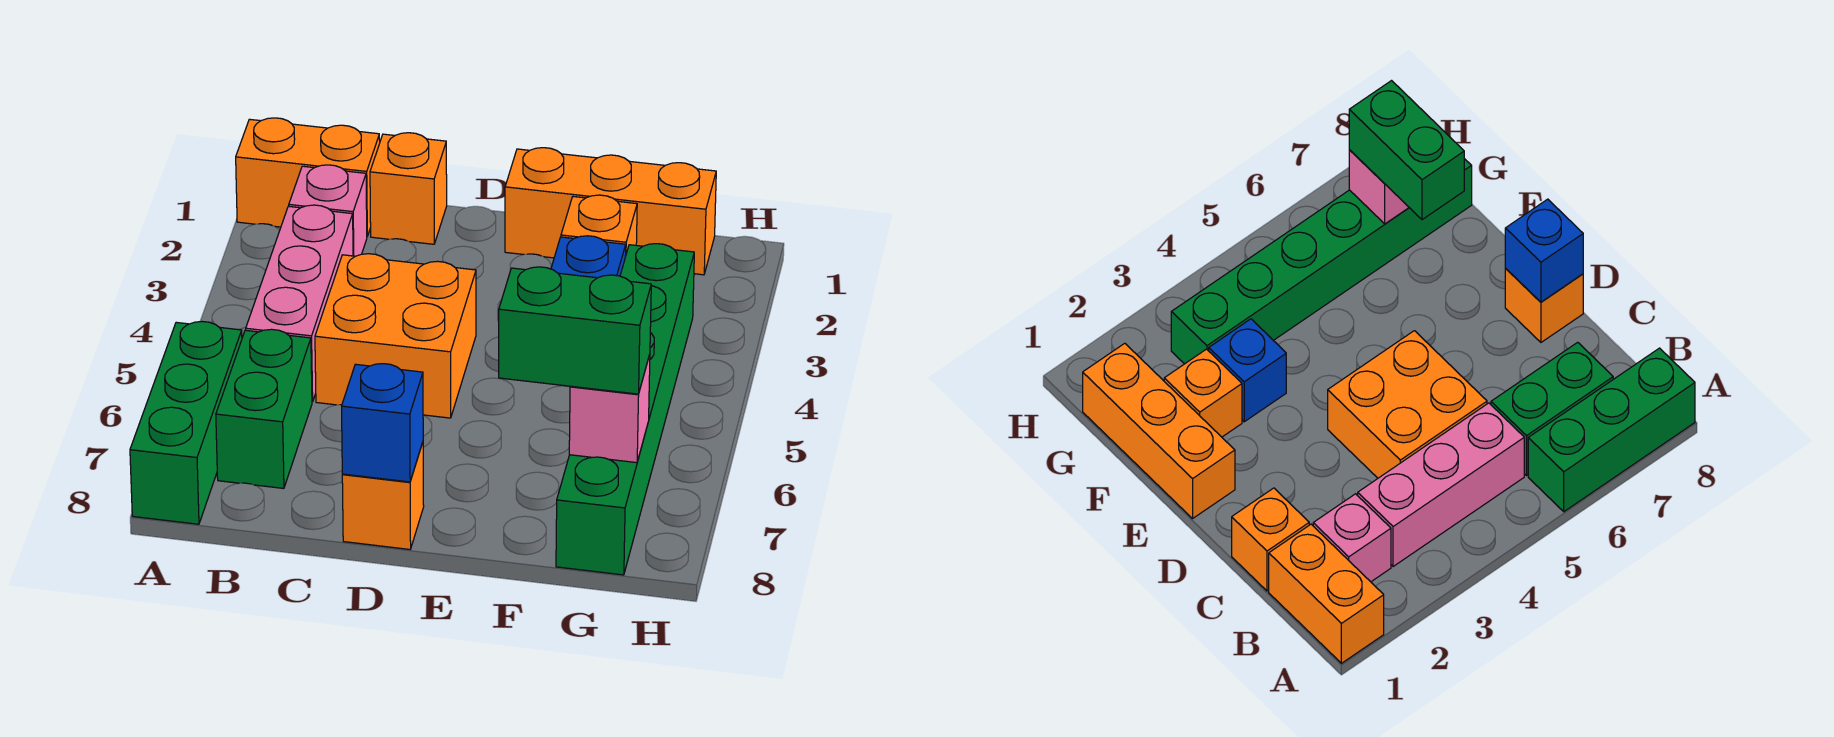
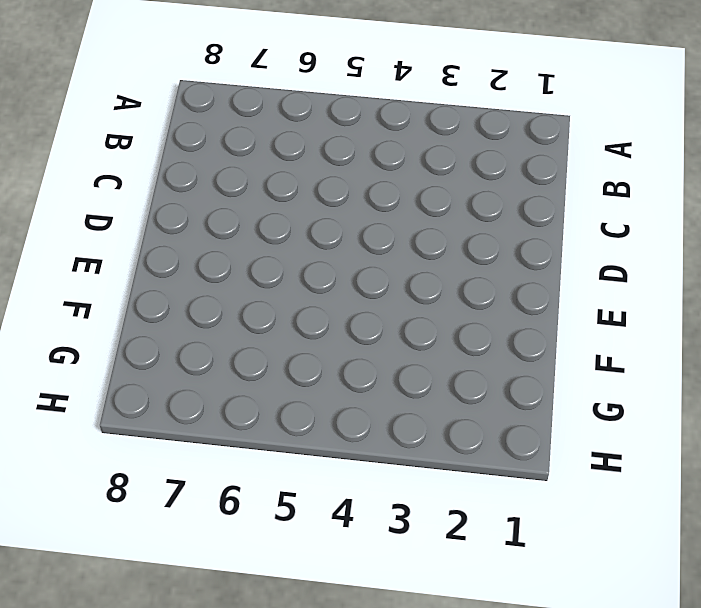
none -> orange 1x2 brick [236,118,380,236]
none -> green 1x3 brick [130,322,242,524]
none -> pink 1x1 brick [289,165,367,256]

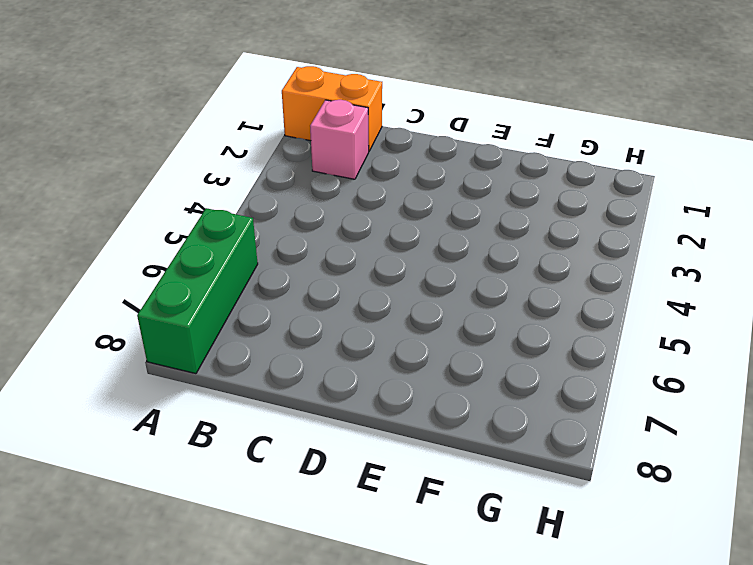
none -> pink 1x3 brick [246,205,353,402]
none -> green 1x2 brick [216,329,312,488]
none -> orange 1x1 brick [370,133,447,244]

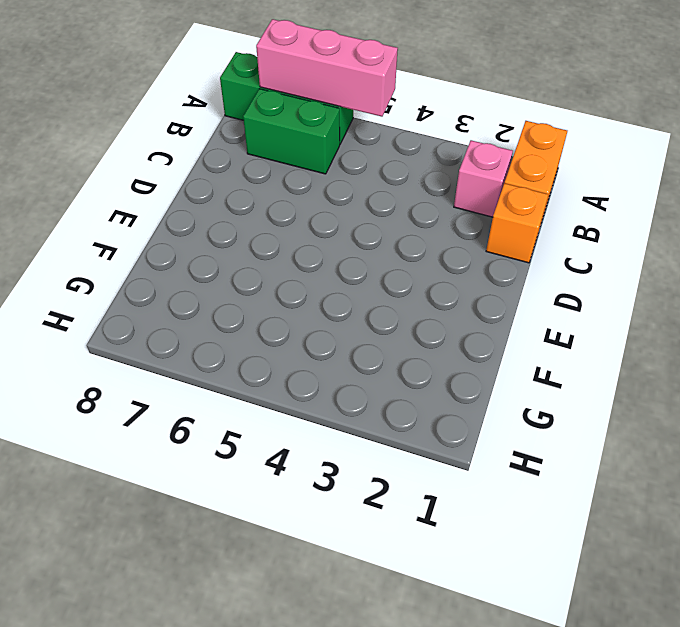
pink 1x3 brick [256,19,398,117] -> pink 1x3 brick moved to [246,205,353,402]
none -> orange 2x2 brick [315,254,476,418]
none -> orange 1x1 brick [342,443,424,549]
none -> orange 1x3 brick [505,148,716,275]

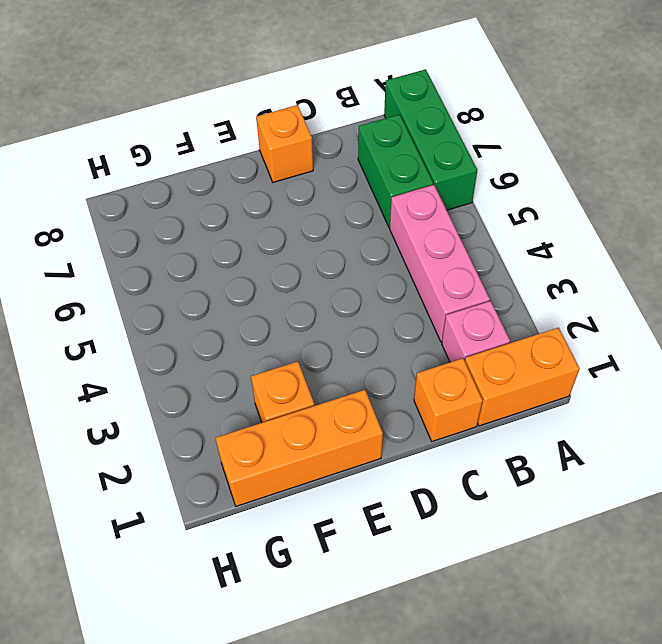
none -> orange 2x2 brick [315,254,476,418]
none -> blue 1x1 brick [551,236,626,278]
none -> green 1x6 brick [556,244,694,575]

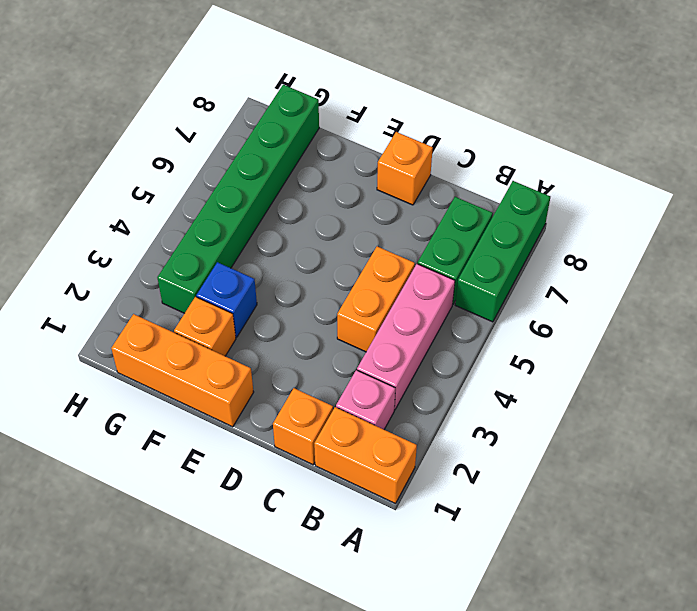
orange 1x2 brick [337,247,415,352] -> orange 2x2 brick [315,254,476,418]
none -> blue 1x1 brick [342,364,423,482]
none -> pink 1x1 brick [569,355,650,463]
none -> green 1x2 brick [499,267,651,394]

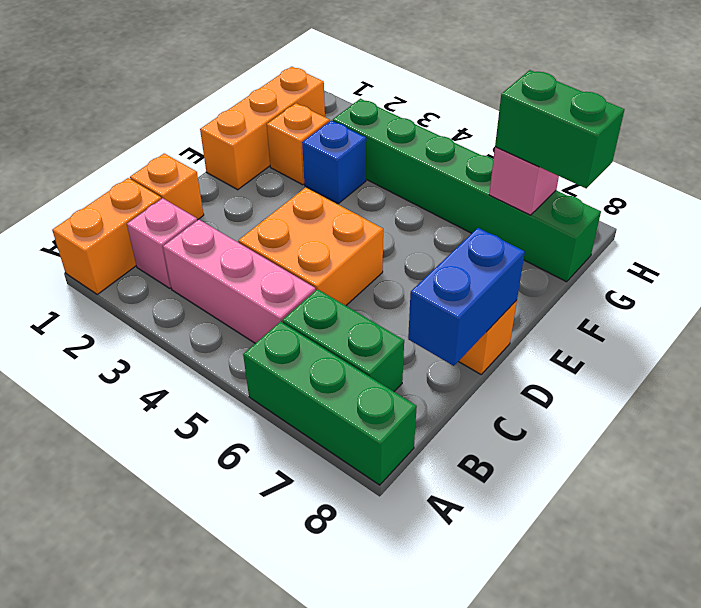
blue 1x2 brick [408,228,525,366] -> blue 1x1 brick [342,364,423,482]
green 1x2 brick [495,70,624,188] -> green 1x2 brick turned to [499,267,651,394]

